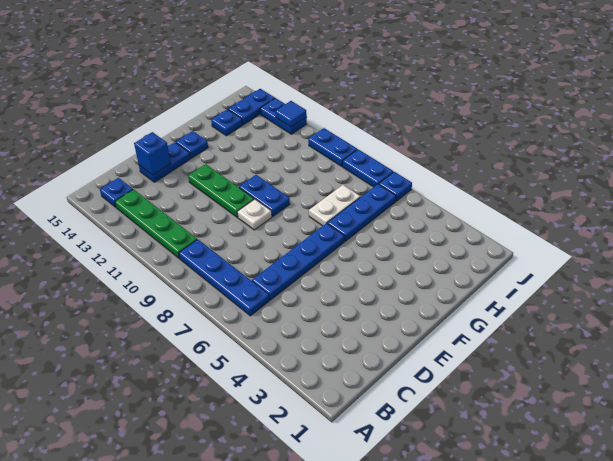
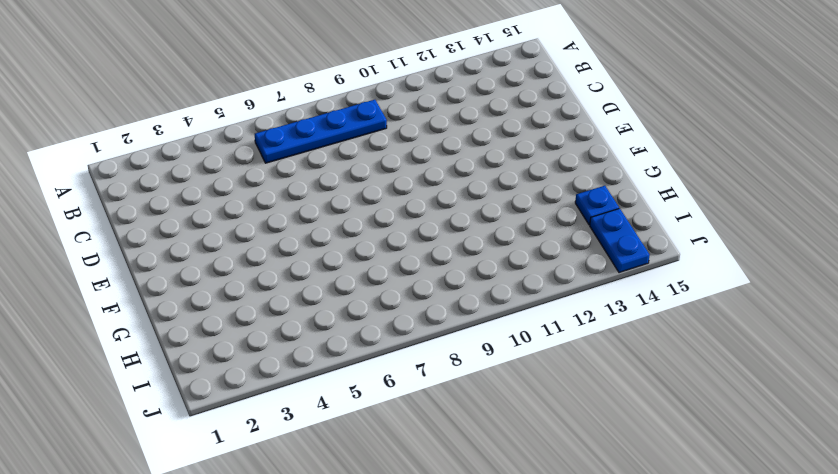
none -> green 1x4 plate [115,189,197,259]
none -> blue 1x1 plate [100,178,133,207]
none -> blue 1x4 plate [252,223,344,300]

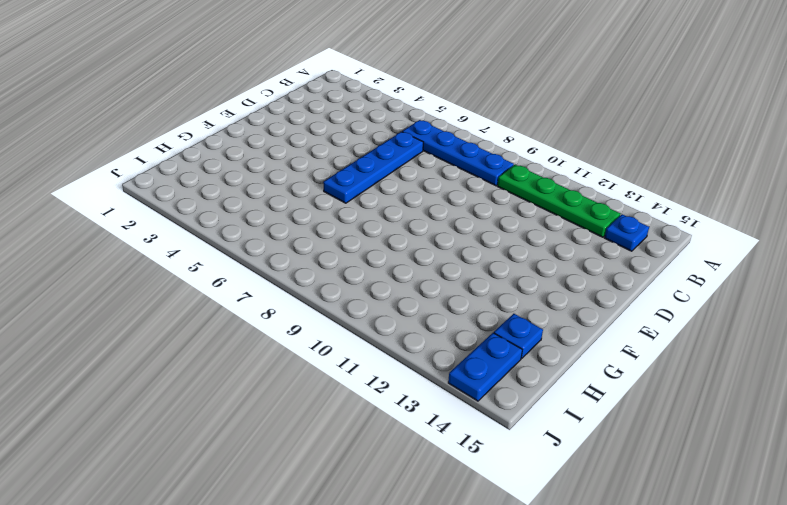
none -> blue 1x2 plate [139,142,190,182]
none -> white 1x1 plate [237,199,272,230]
none -> green 1x3 plate [188,164,254,217]

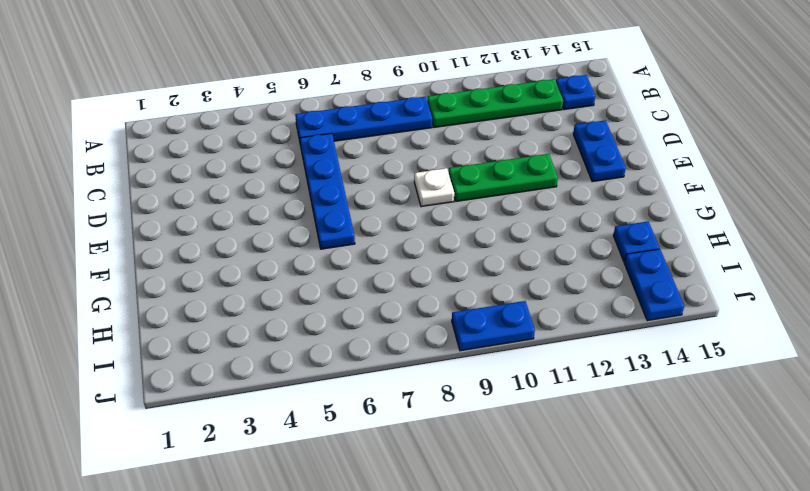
none -> blue 1x2 plate [239,175,290,216]
none -> blue 1x1 plate [176,131,208,158]
none -> blue 1x3 plate [327,184,396,241]

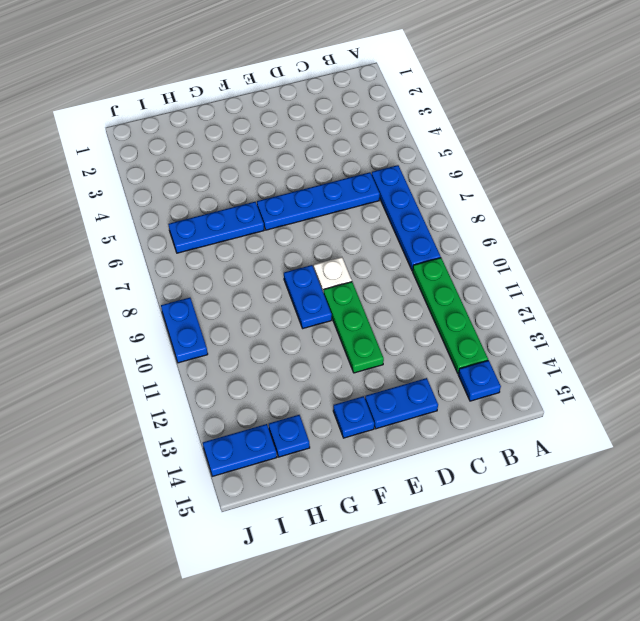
none -> white 1x2 plate [309,185,360,226]
none -> blue 1x1 plate [379,172,412,201]
none -> blue 1x2 plate [343,149,393,187]

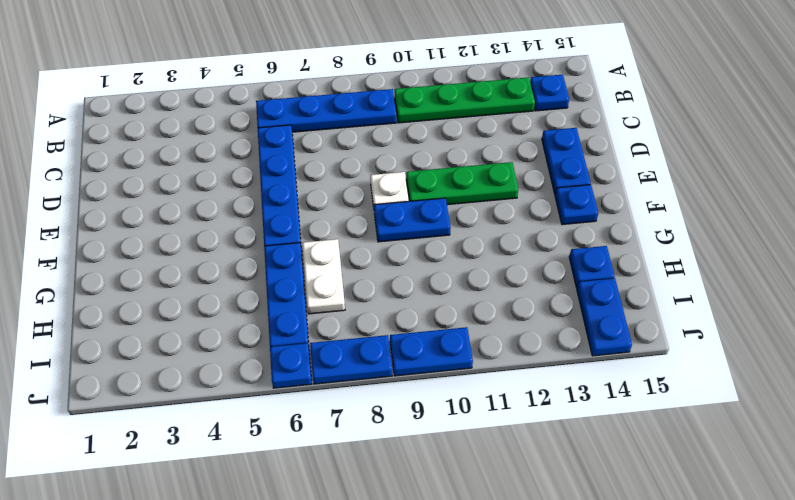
none -> blue 1x2 plate [260,98,307,134]
none -> blue 1x1 brick [134,132,171,175]
none -> blue 1x1 tile [275,101,307,127]

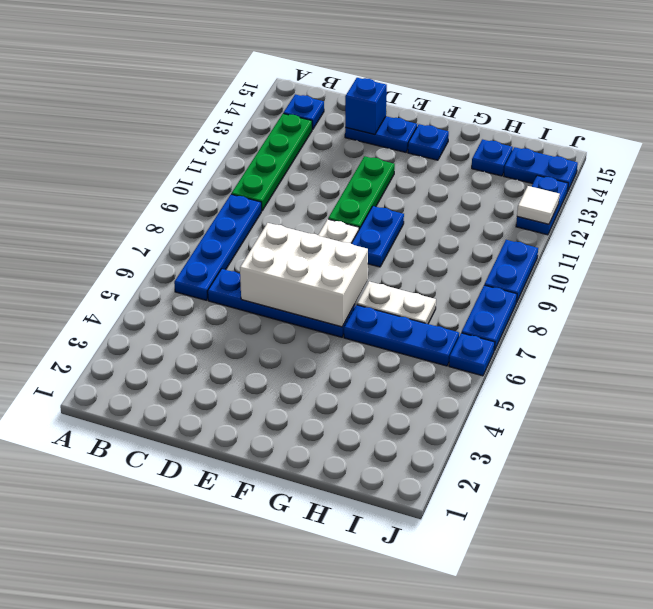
white 2x3 brick [240,223,368,327] -> none
white 1x1 tile [517,186,560,224] -> blue 1x1 tile [275,101,307,127]

